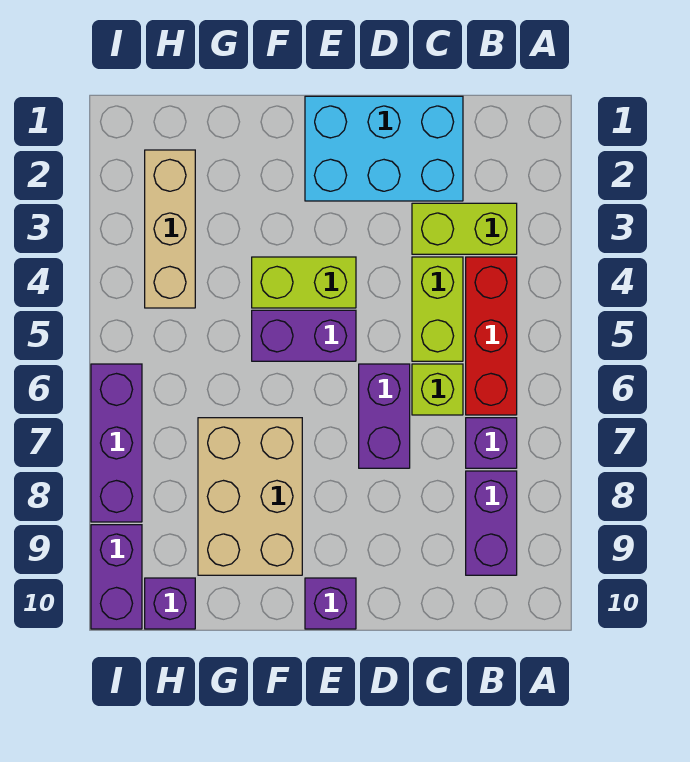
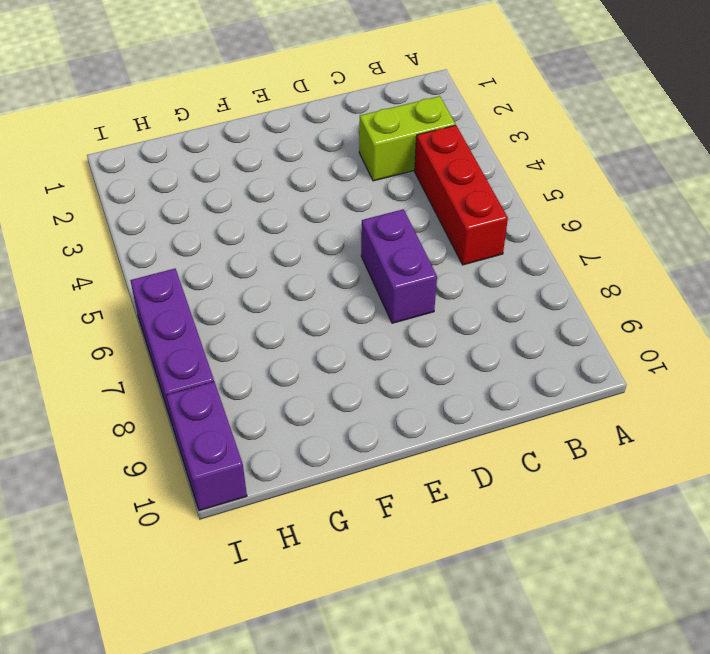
none -> purple 1x1 brick [466,418,517,468]
none -> purple 1x2 brick [466,471,517,575]
none -> cyan 2x3 brick [305,96,463,201]

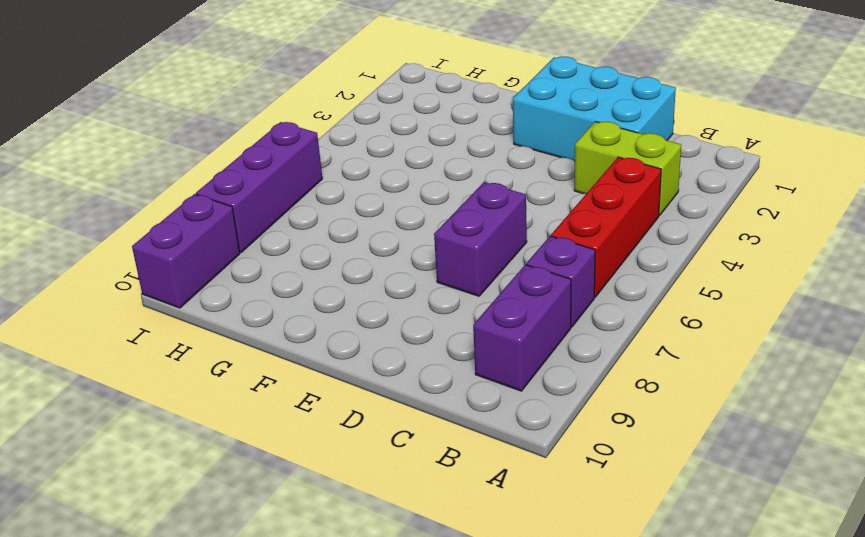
none -> lime 1x2 brick [412,257,463,361]
none -> lime 1x1 brick [412,364,463,415]
none -> lime 1x2 brick [252,257,356,308]

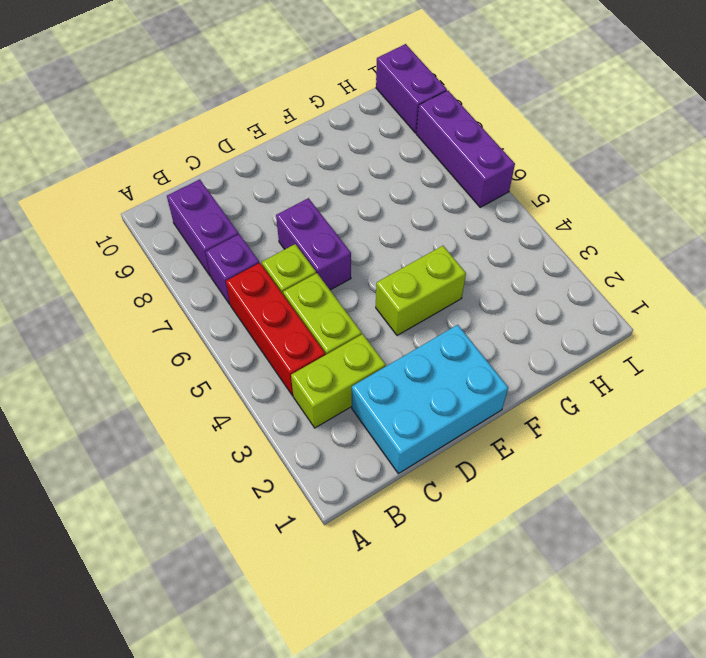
none -> purple 1x2 brick [252,310,356,361]
none -> purple 1x1 brick [305,578,356,629]
none -> tan 2x3 brick [198,418,302,575]

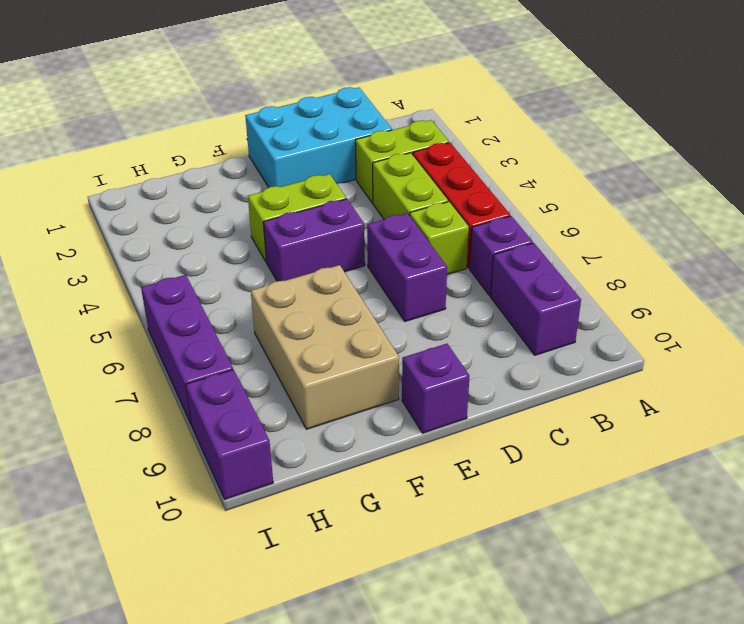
none -> tan 1x3 brick [145,150,195,308]
none -> purple 1x1 brick [145,578,195,629]

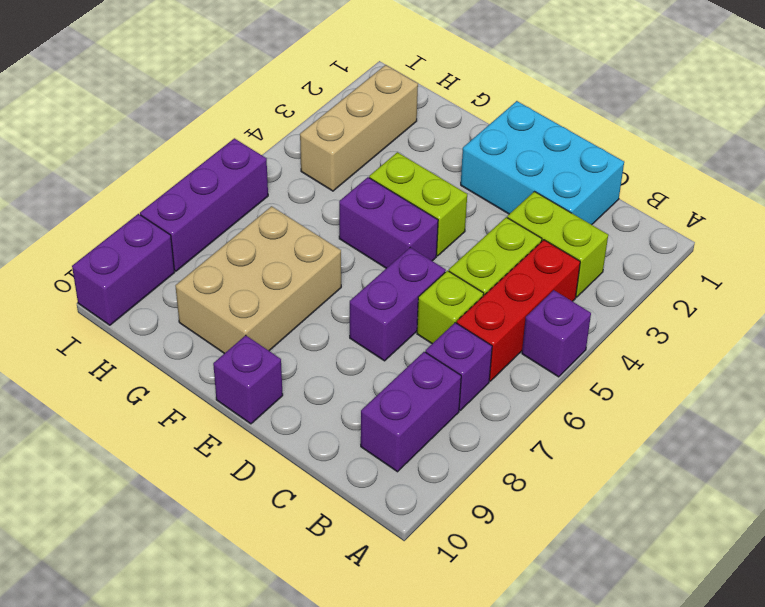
purple 1x1 brick [522,290,591,377] -> purple 1x1 brick moved to [145,578,195,629]

